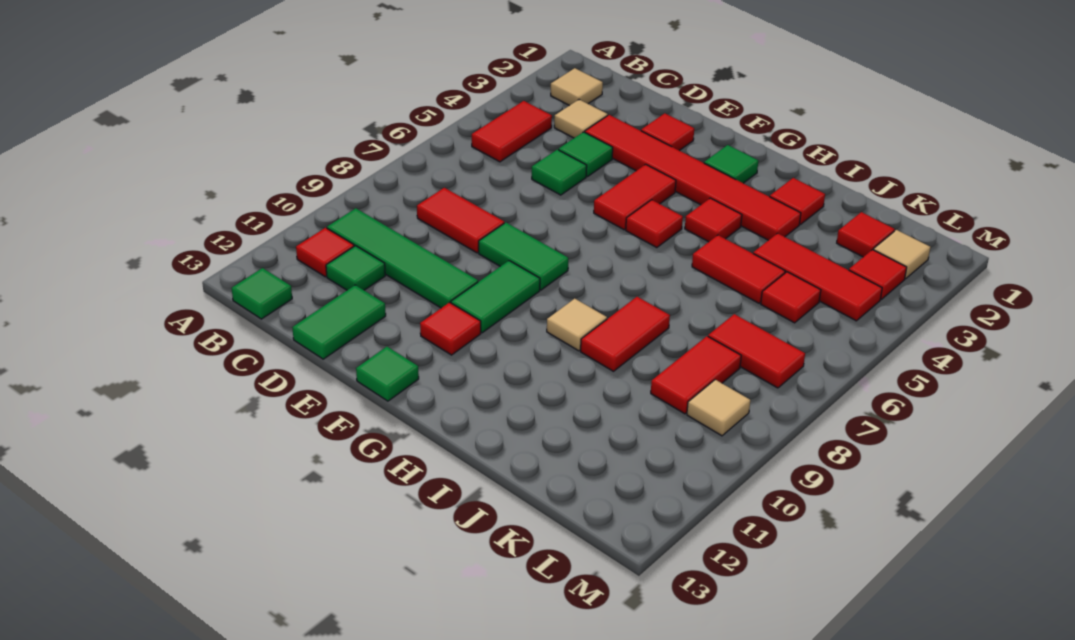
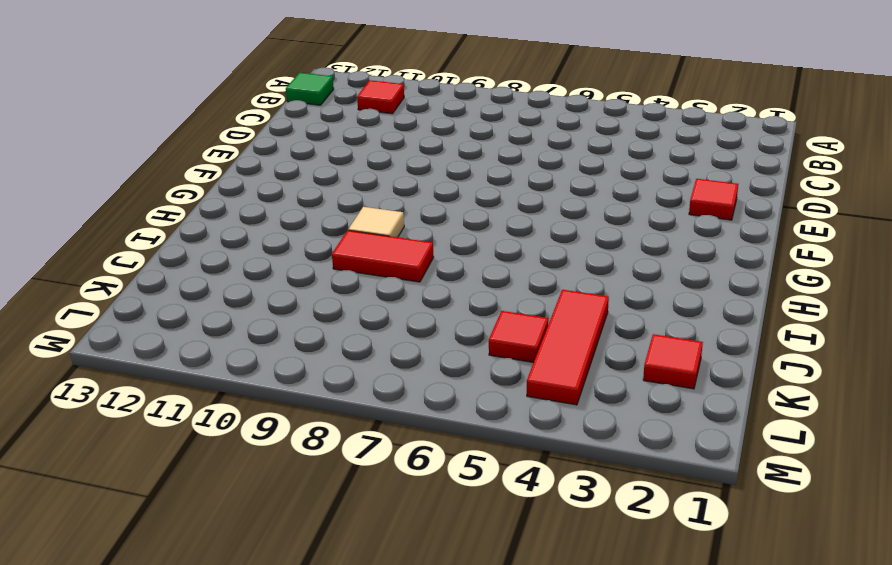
none -> tan 1x1 tile [551,68,603,106]
none -> red 1x2 tile [472,101,552,162]
none -> green 1x4 tile [327,208,478,308]
none -> tan 1x1 tile [554,100,608,138]

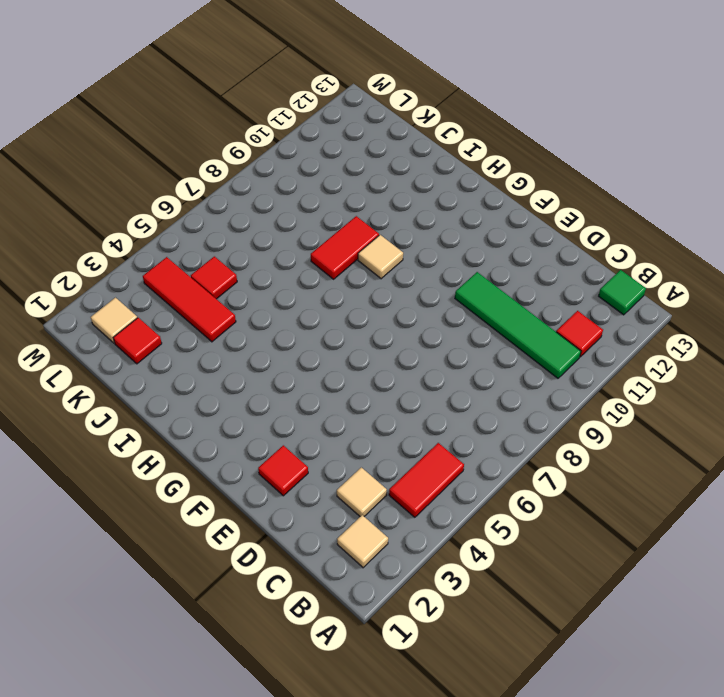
none -> red 1x2 tile [417,188,504,253]
none -> green 1x1 tile [326,246,385,290]
none -> red 1x6 tile [585,115,801,240]
none -> green 1x1 tile [558,132,613,177]

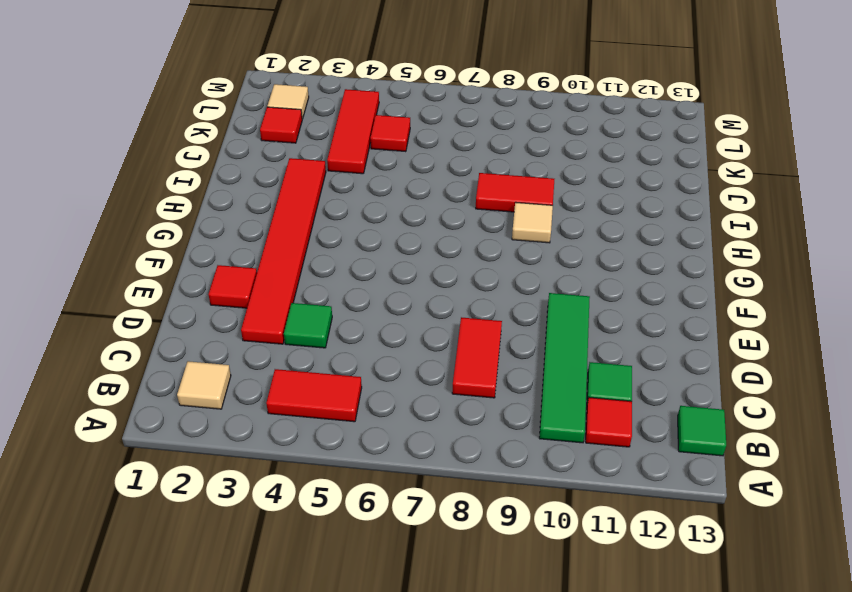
none -> tan 1x1 tile [554,100,608,138]
none -> green 1x1 tile [532,150,587,195]
none -> green 1x2 tile [292,285,386,359]
none -> green 1x2 tile [479,223,568,290]

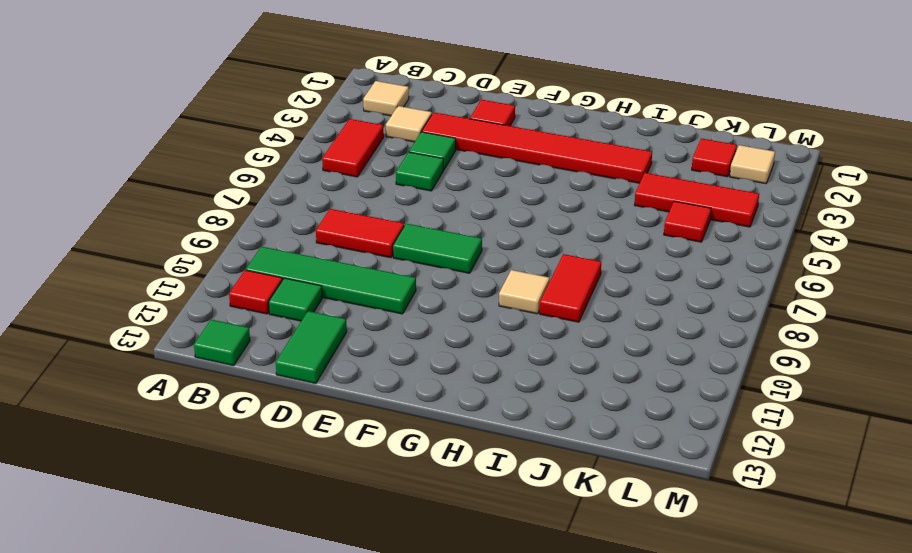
none -> red 1x2 tile [594,164,676,230]
none -> green 1x2 tile [451,261,540,333]
none -> red 1x1 tile [420,302,481,355]
none -> green 1x1 tile [356,347,419,401]

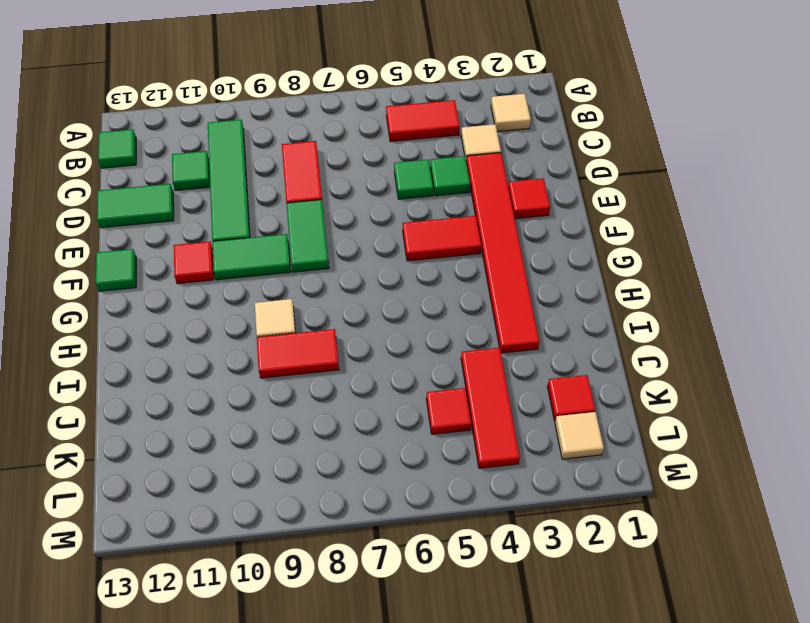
none -> red 1x1 tile [296,228,354,277]
none -> green 1x1 tile [704,145,758,183]
none -> red 1x1 tile [626,200,683,248]
none -> red 1x1 tile [685,198,742,242]

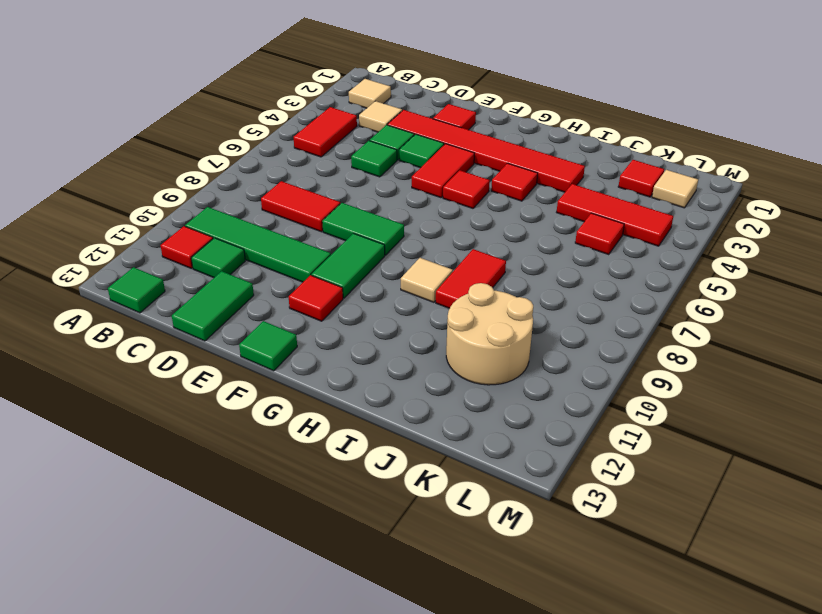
green 1x1 tile [399,134,444,168] -> green 1x1 tile moved to [704,145,758,183]
tan 2x2 round brick [446,283,533,385] -> none
none -> red 1x1 tile [770,178,825,224]
none -> red 1x2 tile [692,235,785,303]
none -> red 1x2 tile [708,314,805,388]
none -> red 1x2 tile [651,336,741,414]

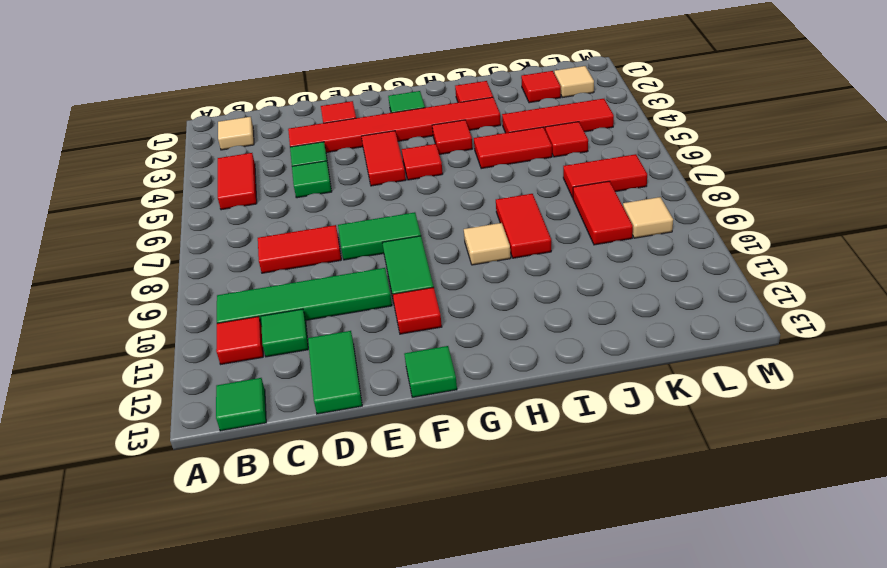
none -> tan 1x1 tile [554,100,608,138]
none -> red 1x1 tile [849,250,907,299]

